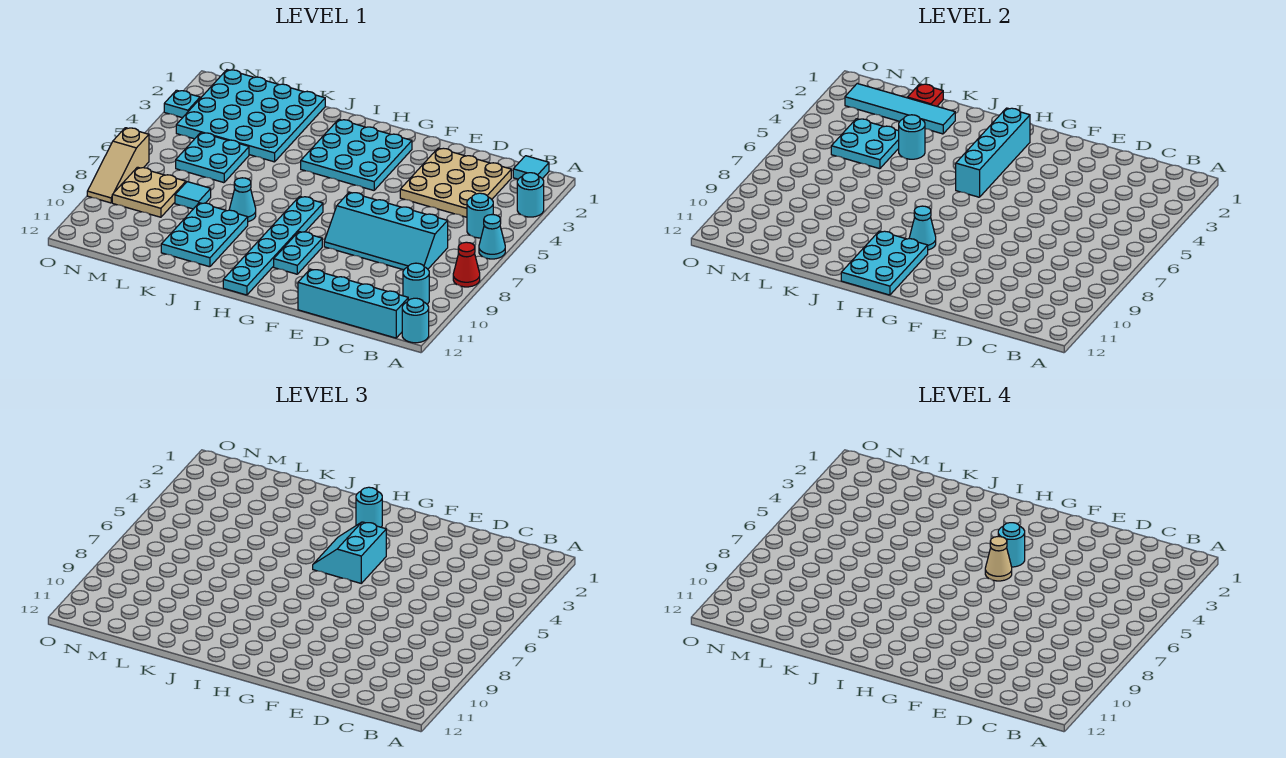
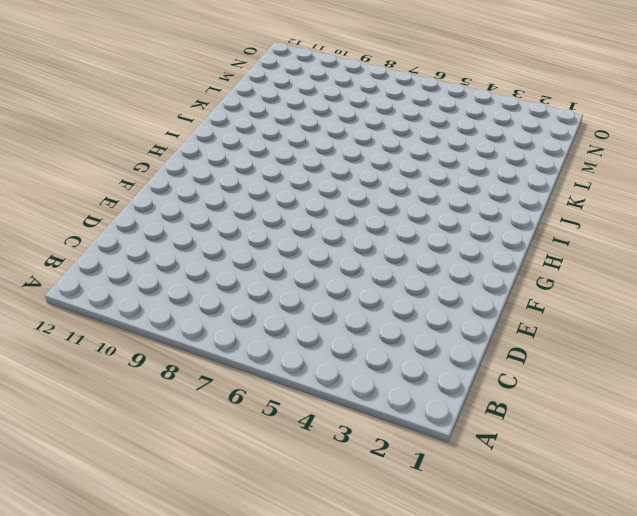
none -> cyan 1x1 round brick [517,173,544,217]
none -> cyan 1x1 cone [479,215,505,259]
none -> red 1x1 cone [453,242,480,287]
none -> cyan 1x1 round brick [402,298,429,343]

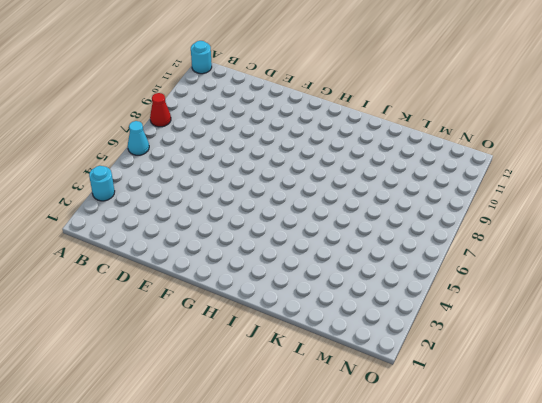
none -> cyan 1x1 tile [513,156,549,179]
none -> cyan 1x1 round brick [467,193,493,238]
none -> cyan 1x1 round brick [403,263,429,304]
none -> cyan 1x4 brick [298,269,408,338]

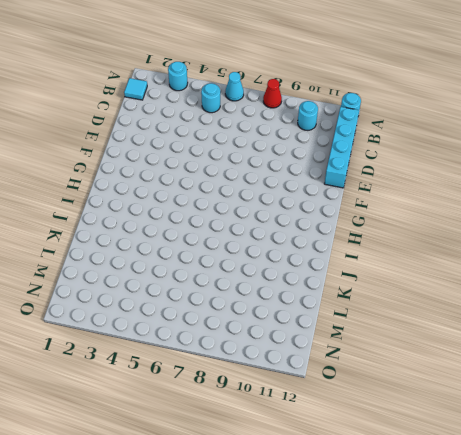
none -> tan 3x3 plate [400,148,511,217]
none -> cyan 2x4 slope [324,192,448,270]
none -> cyan 3x3 plate [301,119,412,190]
none -> cyan 1x2 plate [274,232,322,274]

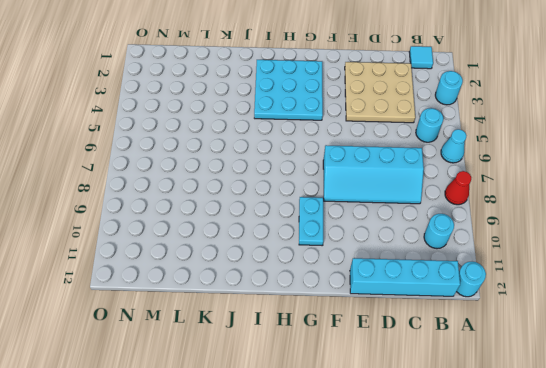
none -> cyan 1x6 plate [223,196,323,295]
none -> cyan 1x1 cone [229,178,256,222]
none -> cyan 2x3 plate [161,203,248,267]
none -> cyan 4x4 plate [176,70,325,162]

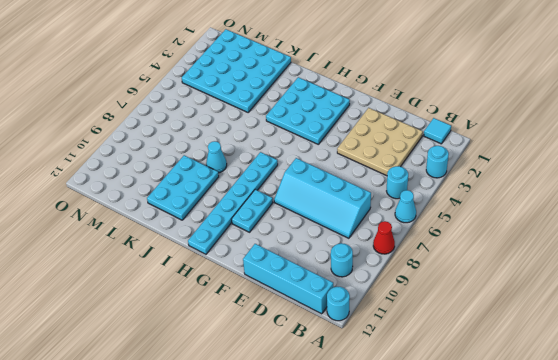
none -> cyan 2x2 plate [176,133,249,183]
none -> cyan 1x1 tile [175,182,211,209]
none -> tan 2x2 plate [112,167,186,217]
none -> cyan 1x1 plate [164,90,200,118]

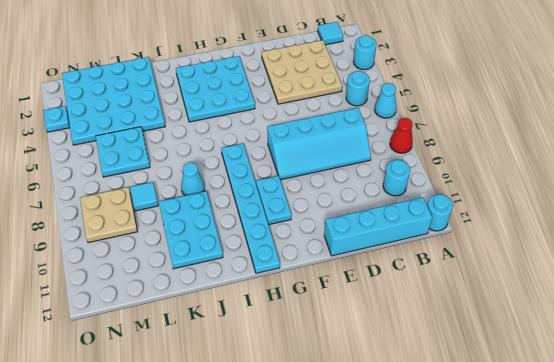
none -> tan 1x3 slope [87,128,149,203]
none -> cyan 1x4 brick [956,108,1030,197]
none -> cyan 1x1 cone [909,206,936,250]
none -> cyan 2x3 plate [841,231,928,295]

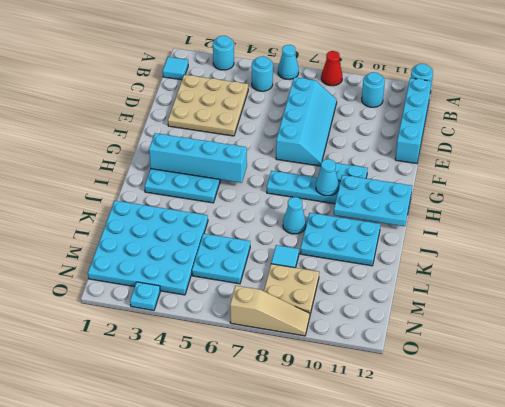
none -> cyan 1x4 tile [845,84,955,134]
none -> cyan 1x1 round brick [899,115,925,159]
none -> red 1x1 plate [907,84,943,106]
none -> cyan 2x2 plate [831,119,899,169]

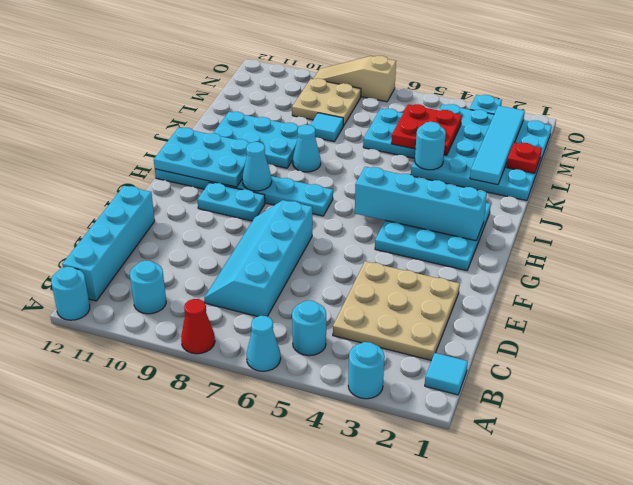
red 2x2 plate [391,104,462,155] -> cyan 2x2 plate [831,119,899,169]
none -> cyan 2x2 slope [313,522,386,583]
none -> cyan 1x1 round brick [356,487,382,527]
none -> cyan 1x1 round brick [998,523,1025,567]
none -> tan 1x1 cone [985,536,1012,581]

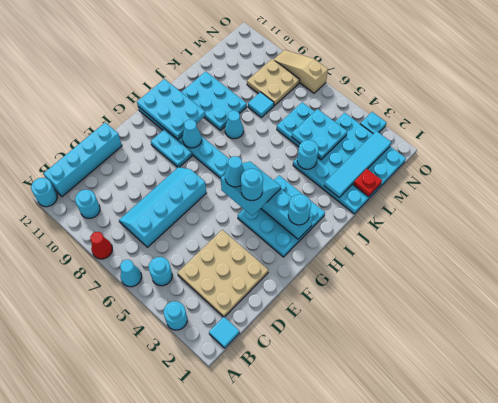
cyan 1x1 cone [225,156,245,187] -> tan 1x1 cone [985,536,1012,581]

